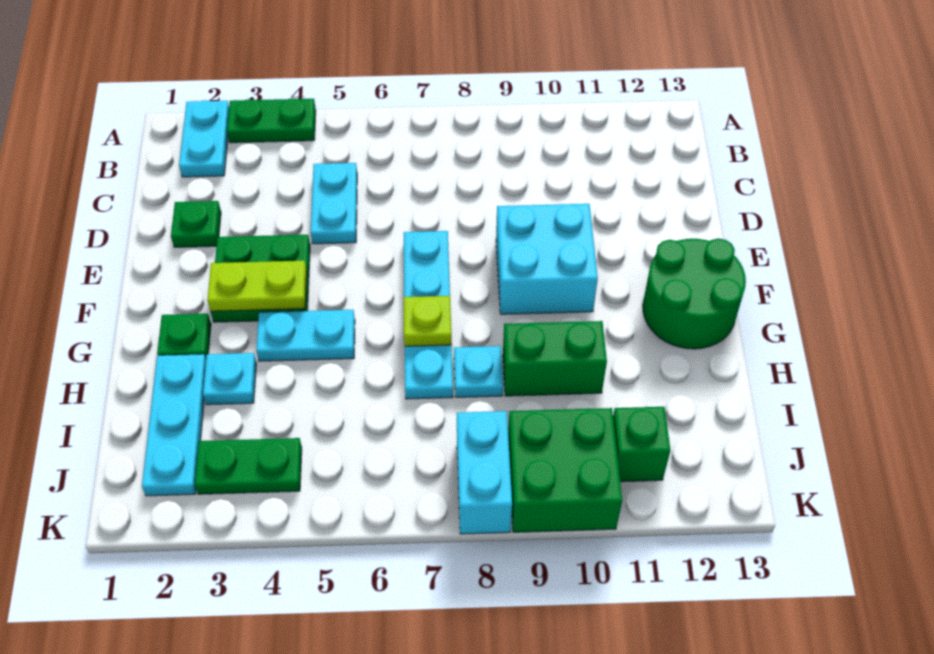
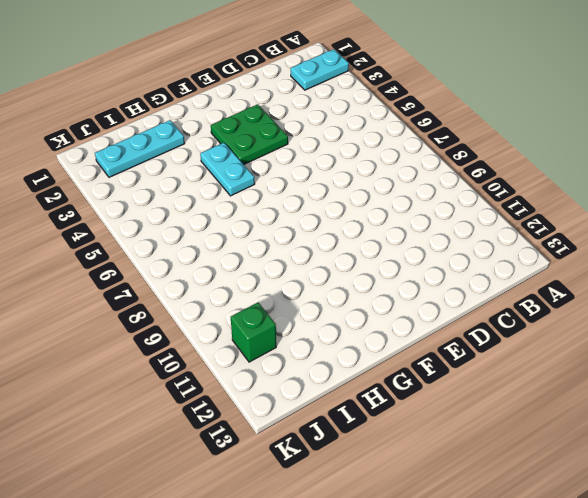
none -> green 1x2 plate [227,98,316,143]
none -> cyan 1x2 plate [311,163,357,244]
none -> green 1x1 plate [171,201,221,247]

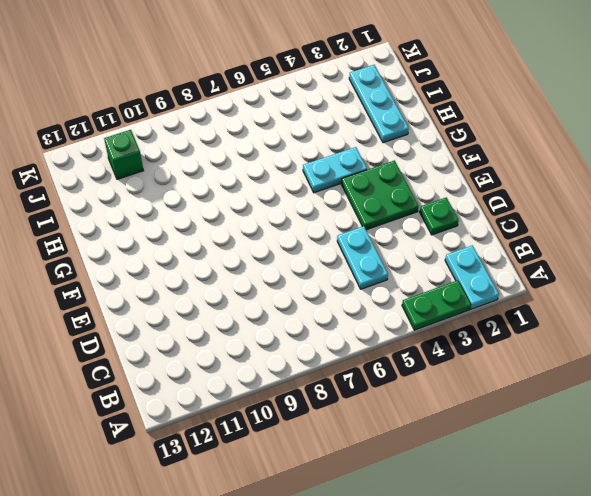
none -> cyan 1x4 plate [404,231,453,399]
none -> cyan 2x2 brick [496,204,598,314]
none -> green 2x2 round brick [643,238,746,349]

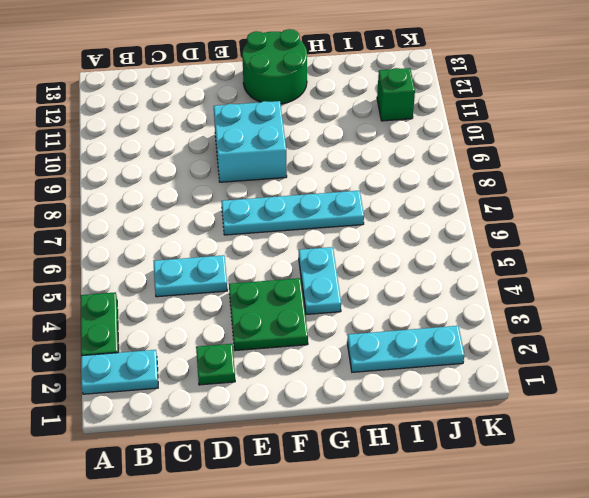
none -> green 1x1 plate [157,314,211,358]
none -> cyan 1x1 plate [203,353,256,405]
none -> cyan 1x1 plate [454,346,503,397]

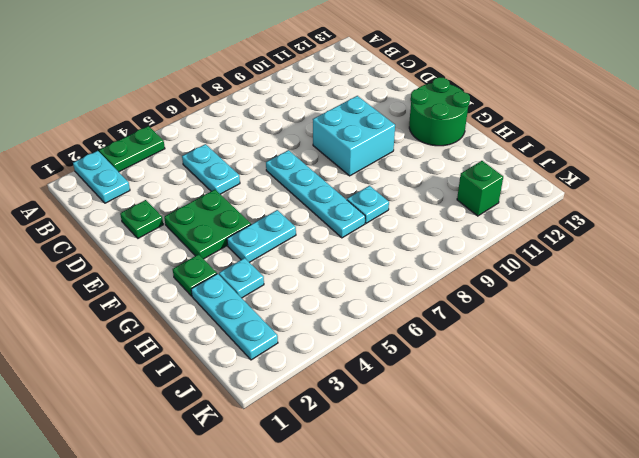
none -> green 1x2 brick [503,321,607,396]
none -> green 1x2 plate [195,438,302,494]
none -> cyan 1x2 brick [457,411,512,534]

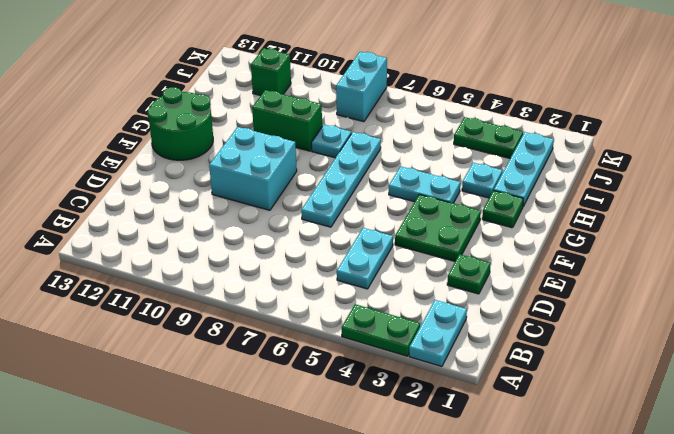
none -> green 2x2 brick [508,408,622,532]
none -> lime 1x2 plate [207,261,307,311]
none -> lime 1x1 plate [404,296,452,346]

